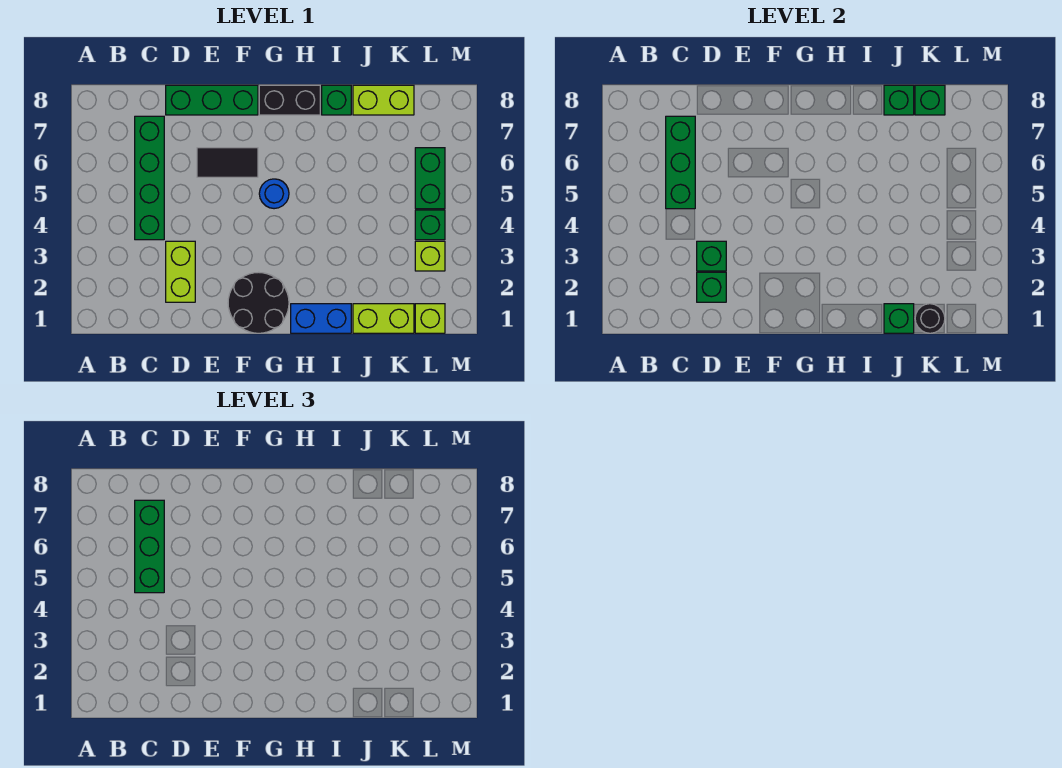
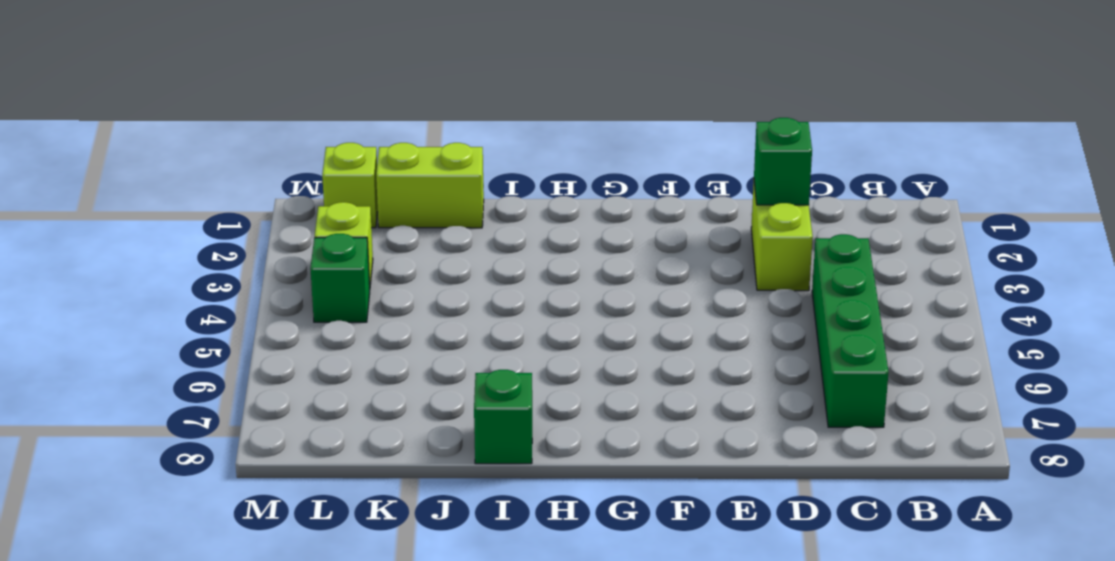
none -> green 1x3 brick [166,85,258,115]
none -> black 1x2 tile [197,148,258,177]
none -> black 2x2 round brick [228,272,289,333]

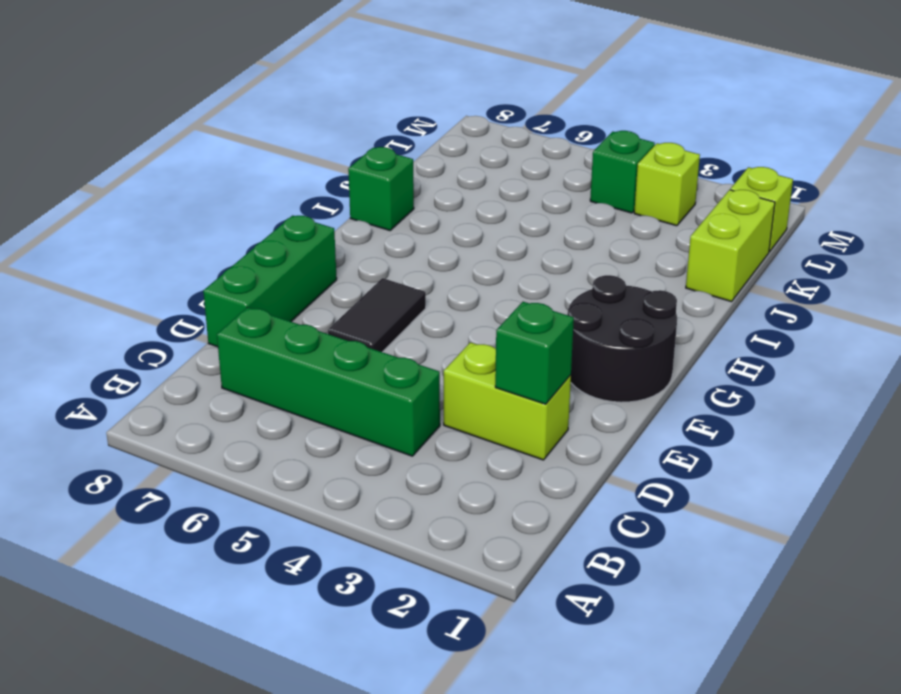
none -> blue 1x1 round brick [259,179,289,209]
none -> black 1x2 brick [259,85,320,115]
none -> blue 1x2 brick [291,304,351,333]

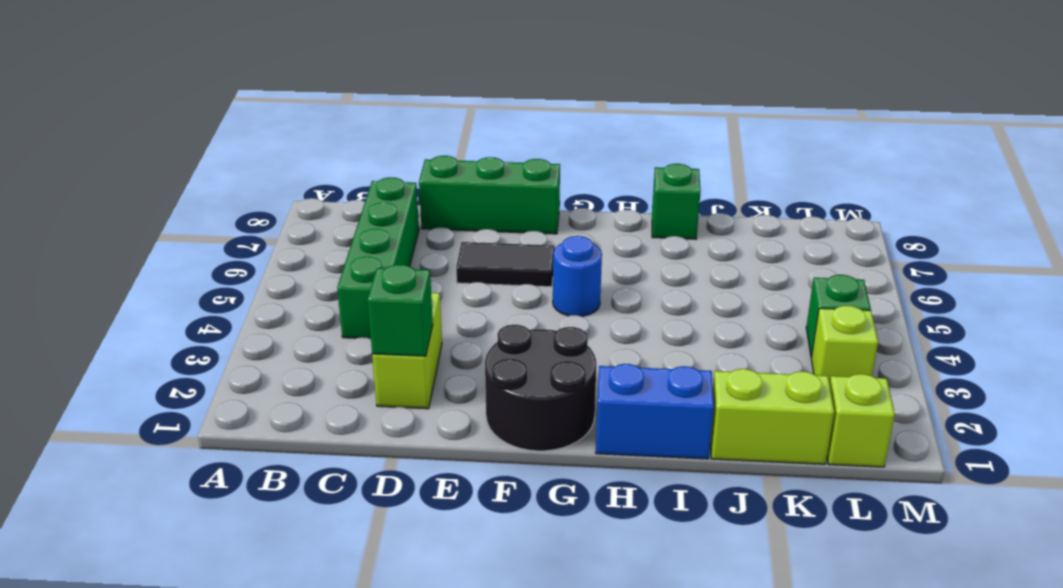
none -> black 1x2 brick [259,85,320,115]
none -> lime 1x2 brick [353,85,414,115]
none -> green 1x2 brick [415,148,445,209]

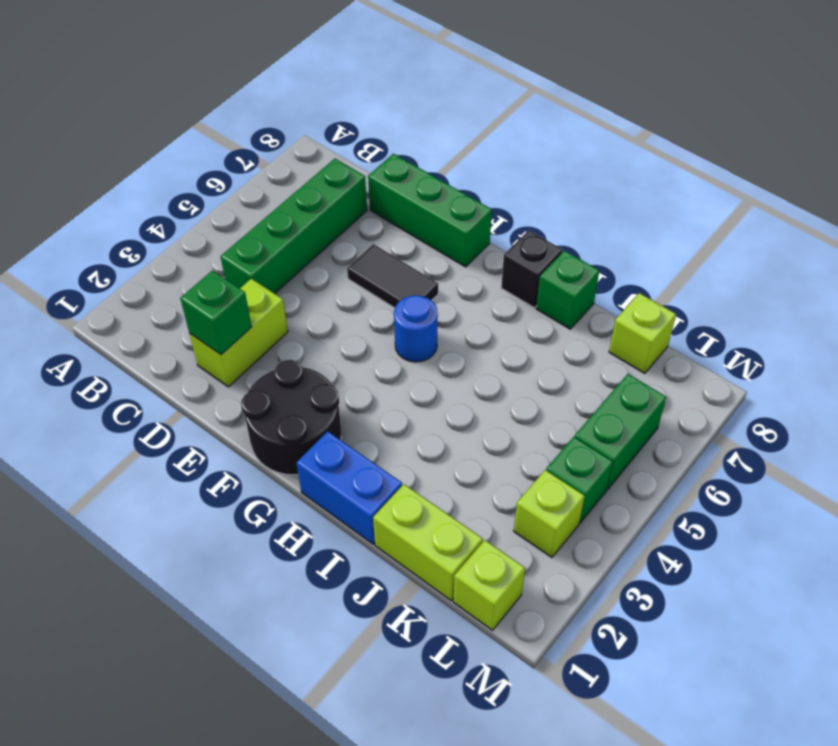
black 1x1 brick [501,230,562,308] -> black 1x2 brick [259,85,320,115]
lime 1x1 brick [609,293,676,373] -> lime 1x2 brick [353,85,414,115]
none -> green 1x3 brick [666,116,695,209]
none -> green 1x1 brick [697,241,726,271]
none -> green 1x1 brick [884,304,914,333]

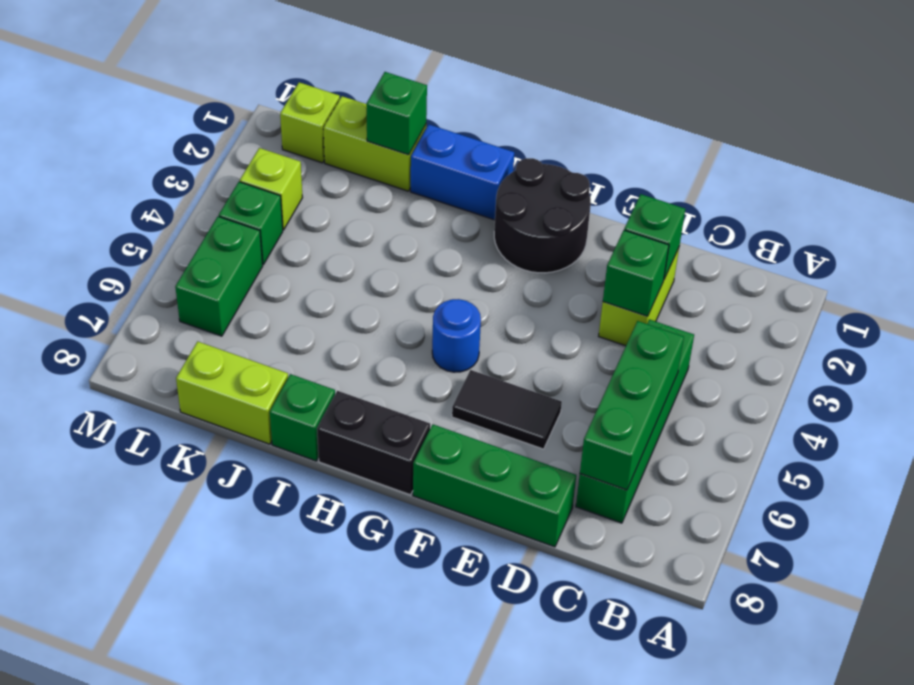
none -> green 1x1 brick [884,85,914,115]
none -> black 1x1 round brick [915,304,945,333]
none -> green 1x1 brick [915,85,945,115]

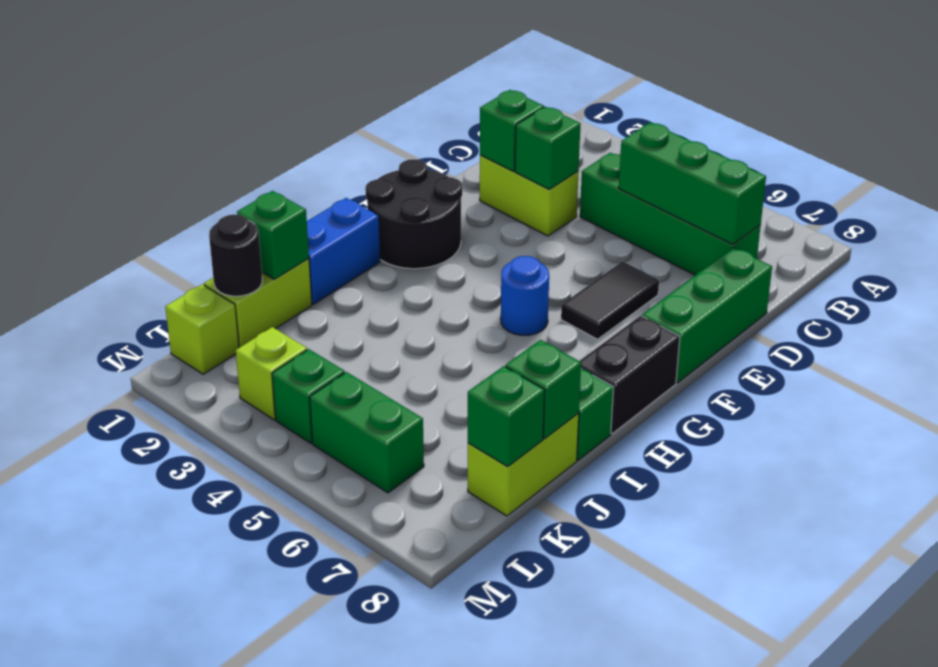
none -> green 1x3 brick [135,500,164,593]

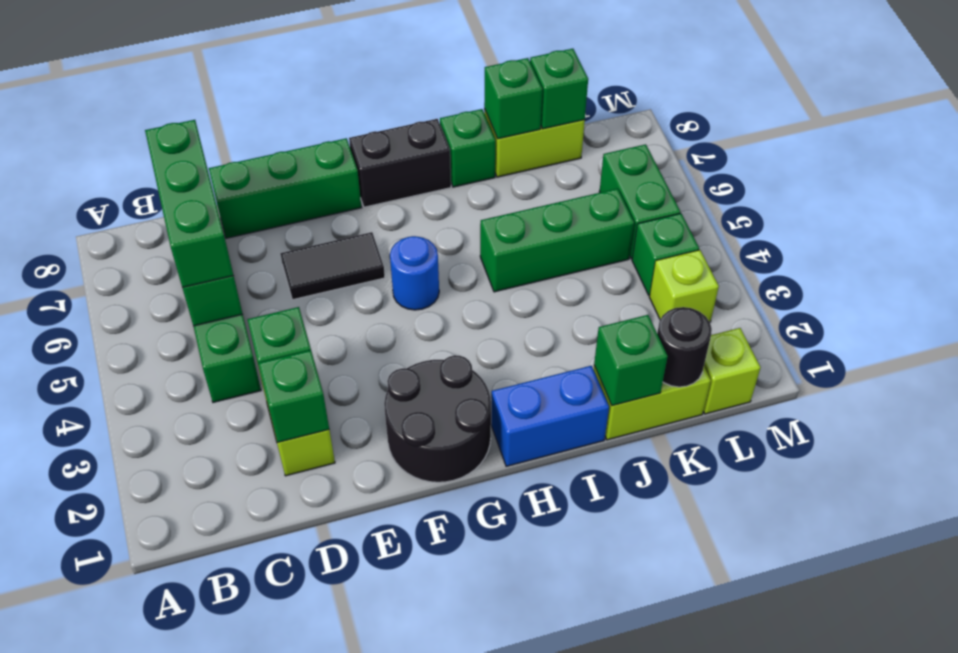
green 1x3 brick [480,189,634,292] -> none

